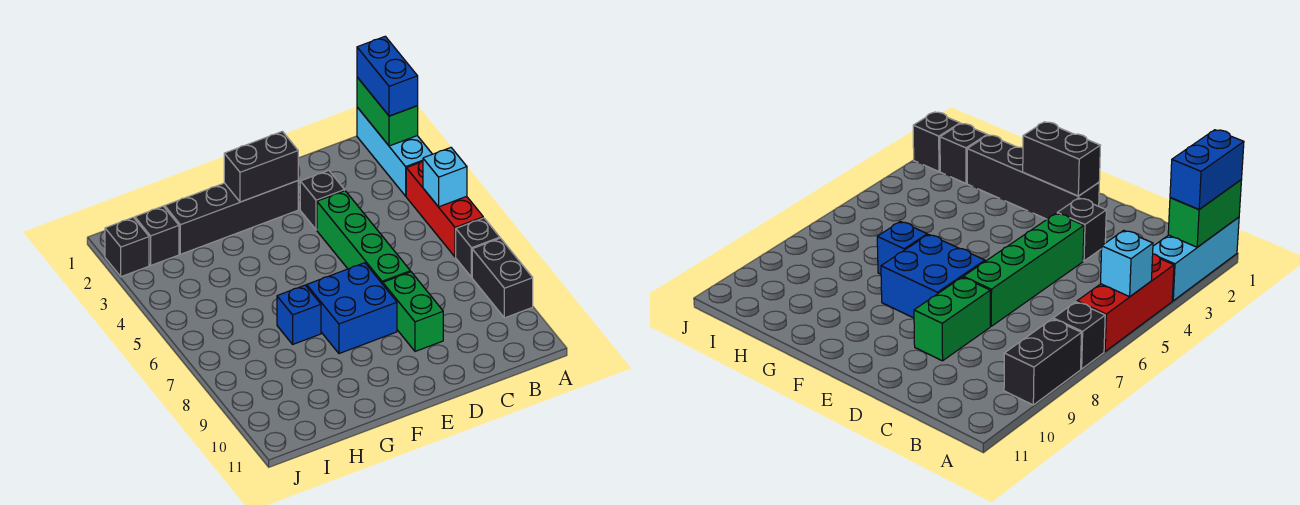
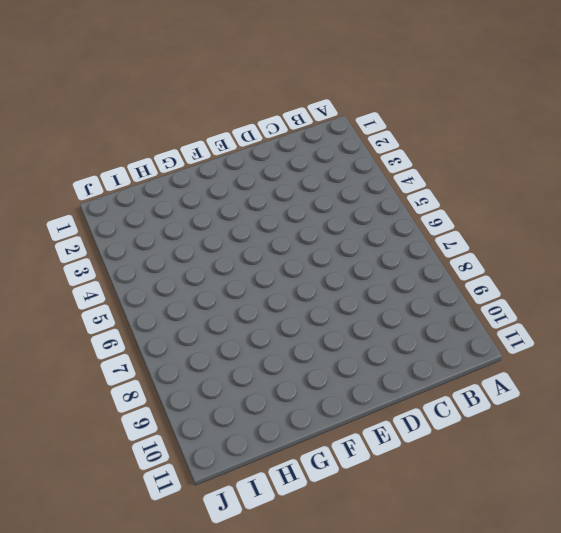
none -> cyan 1x3 brick [357,107,432,196]
none -> red 1x3 brick [406,161,483,257]
none -> black 1x1 brick [456,218,500,277]

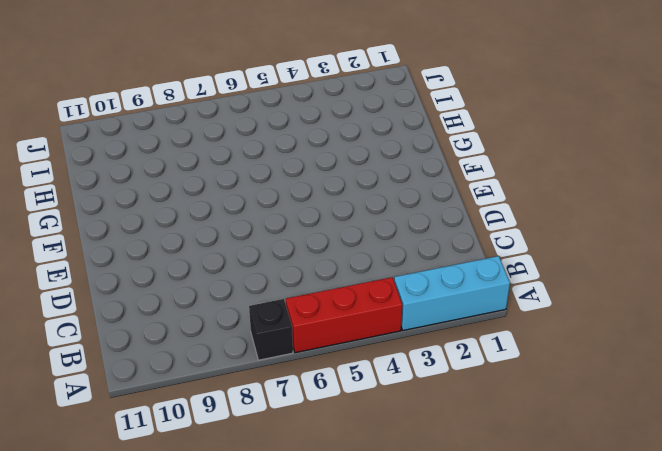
none -> black 1x2 brick [472,238,533,318]
none -> black 1x1 brick [300,170,345,230]
none -> green 1x4 brick [317,191,410,284]

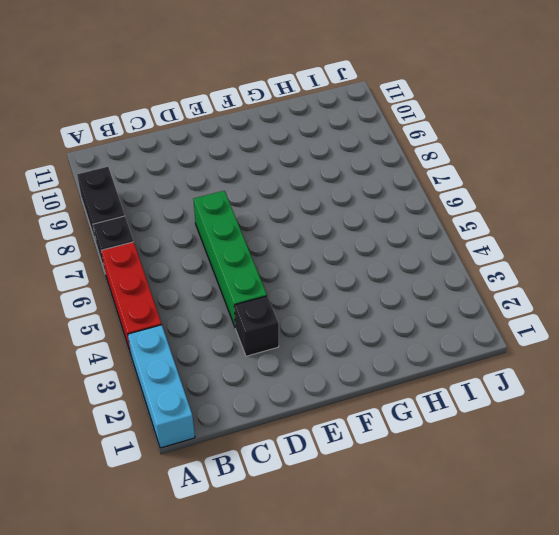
none -> green 1x2 brick [383,272,443,351]
none -> black 1x4 brick [165,181,298,254]
none -> blue 2x2 brick [307,263,397,354]

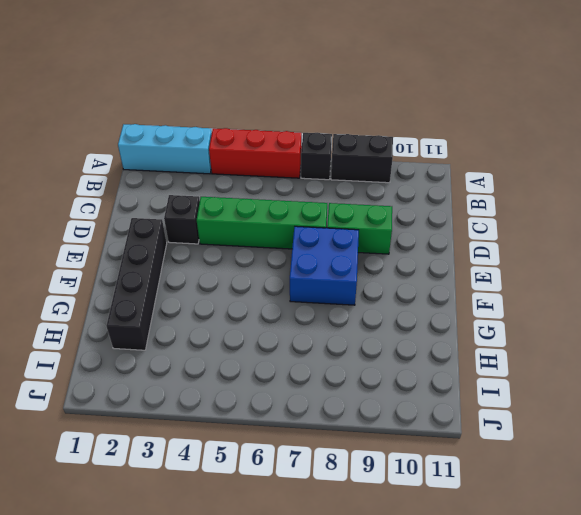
none -> blue 1x1 brick [277,285,321,344]
none -> black 1x1 brick [135,206,179,265]
none -> black 1x1 brick [105,217,149,277]

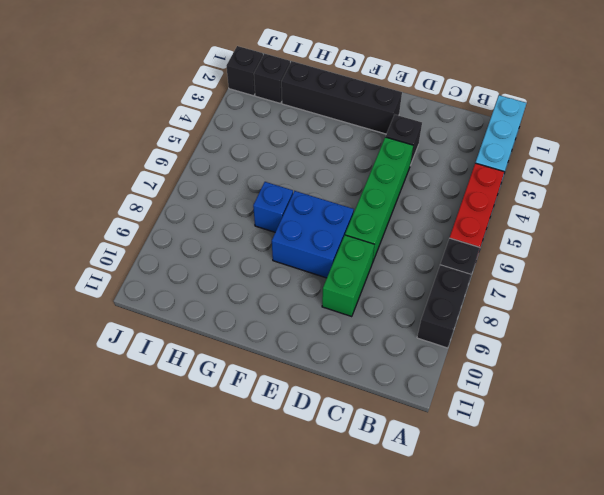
none -> green 1x2 brick [357,77,418,146]
none -> cyan 1x1 brick [423,148,467,207]
none -> black 1x2 brick [224,131,298,202]

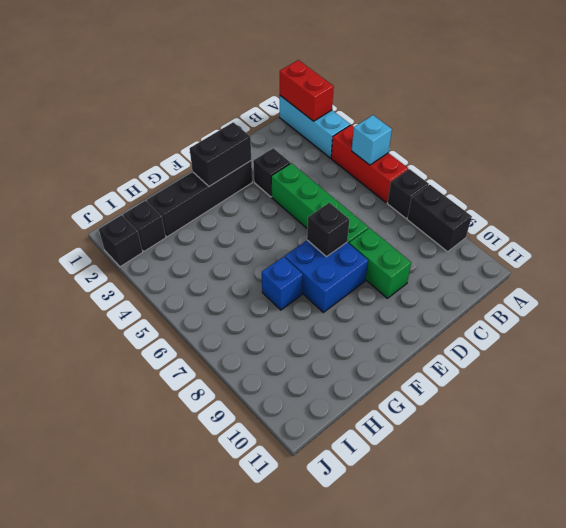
red 1x2 brick [280,60,334,121] -> green 1x2 brick [357,77,418,146]
black 1x1 brick [307,203,350,257] -> none
none -> blue 1x2 brick [357,36,418,116]

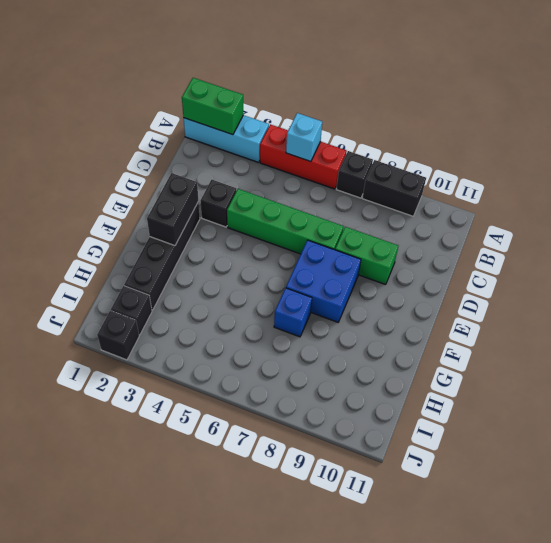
none -> blue 1x2 brick [357,36,418,116]

